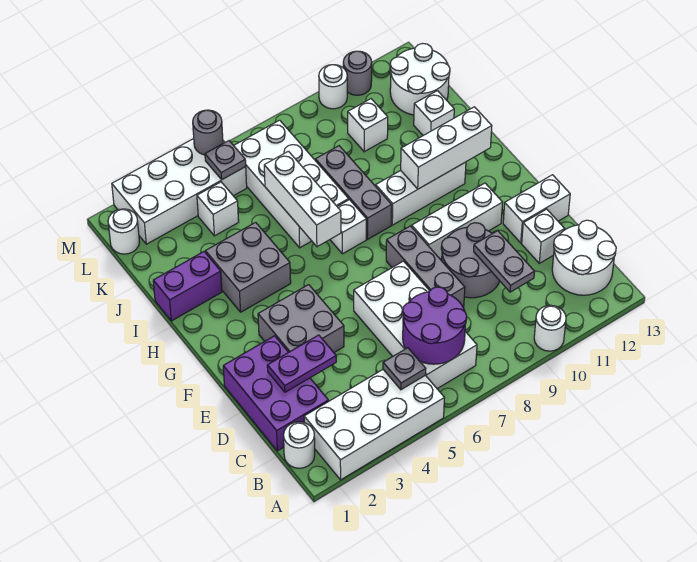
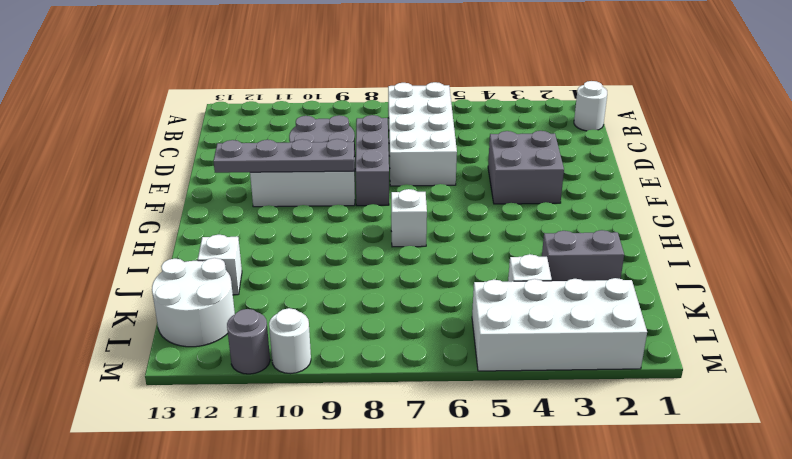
grey 1x4 plate [214,139,354,173] -> none
grey 1x2 brick [542,230,624,281] -> none
none -> white 2x4 brick [304,370,444,480]
none -> white 1x1 round brick [534,305,566,351]
none -> white 2x2 round brick [552,220,616,295]
none -> purple 2x3 brick [223,336,328,451]

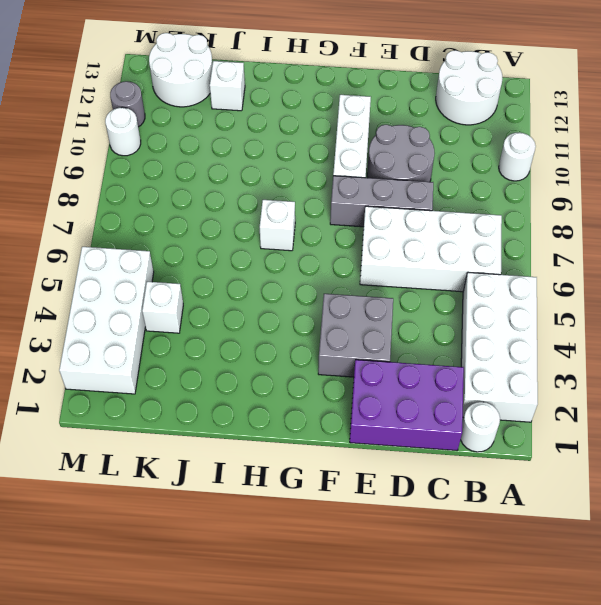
none -> white 1x1 brick [522,209,565,263]
none -> white 1x2 brick [503,175,570,243]
none -> grey 2x2 brick [205,222,291,312]
none -> grey 1x3 brick [315,146,392,239]

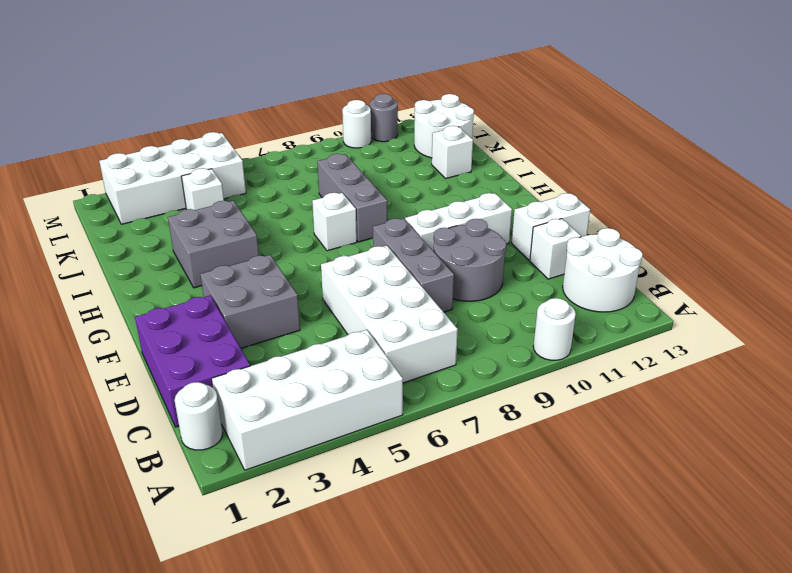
none -> white 1x3 brick [376,162,466,225]
none -> purple 1x2 brick [153,252,222,321]
none -> white 2x4 brick [234,120,349,248]
none -> white 1x1 brick [348,99,388,152]

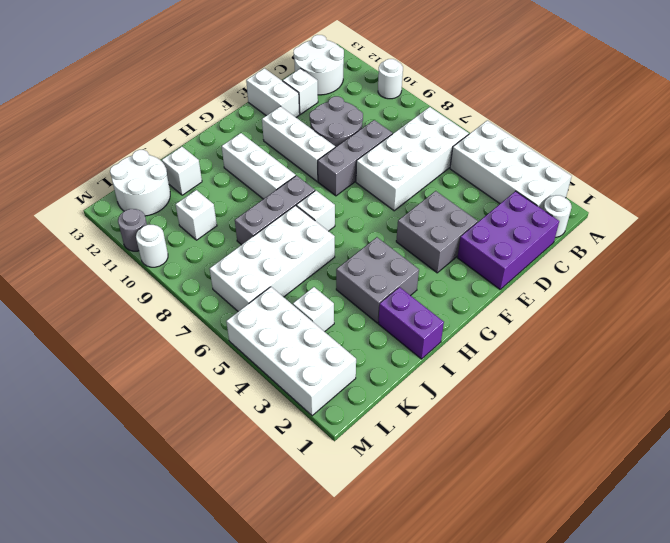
none -> white 1x1 round brick [108,209,140,254]
none -> grey 1x1 plate [383,348,426,390]
none -> purple 2x2 round brick [403,287,467,364]
none -> grey 1x2 plate [474,231,535,292]

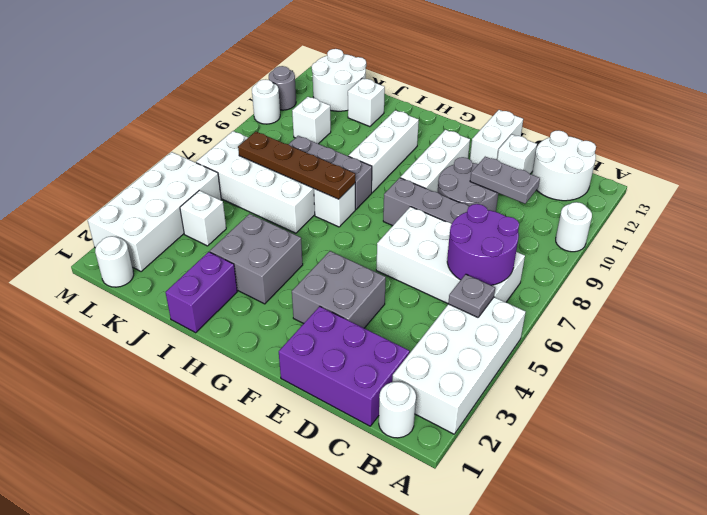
brown 1x4 plate [238,132,355,199] -> none
none -> purple 1x2 plate [267,335,336,392]
none -> white 1x3 brick [264,151,341,247]
none -> white 1x3 brick [401,107,492,189]
none -> grey 1x1 plate [205,141,246,179]

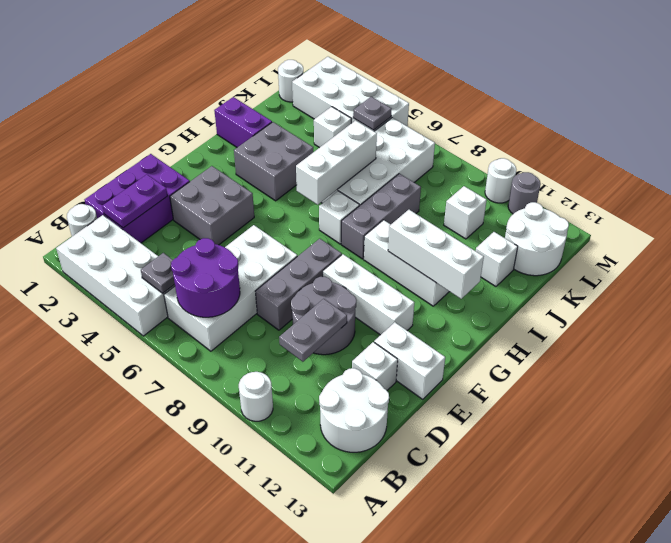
purple 1x2 plate [102,175,168,228] -> purple 1x2 plate turned to [267,335,336,392]
none -> grey 1x1 round brick [193,110,223,155]

